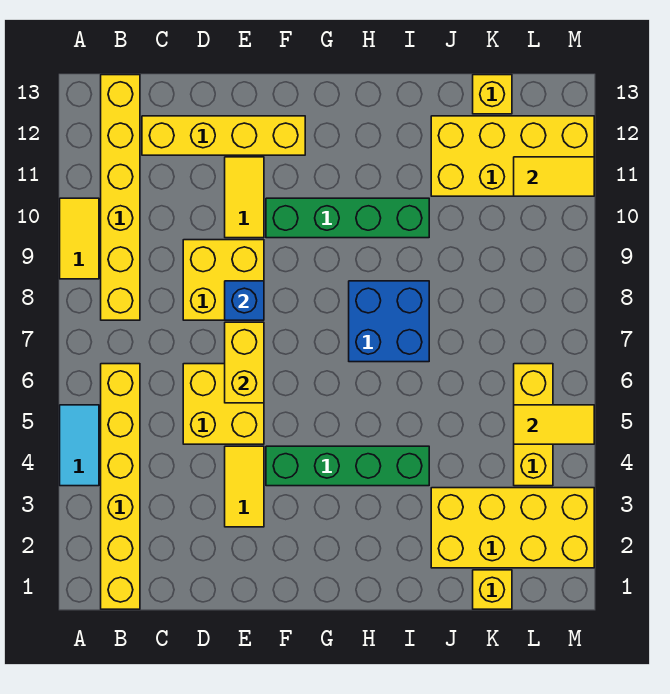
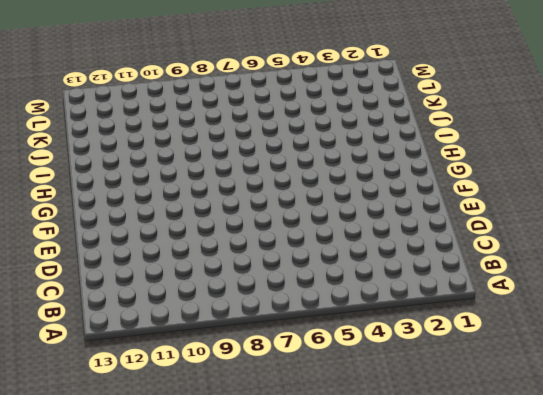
none -> cyan 1x2 tile [60,405,99,486]
none -> yellow 1x2 tile [60,198,99,279]
none -> yellow 1x6 brick [101,364,140,609]

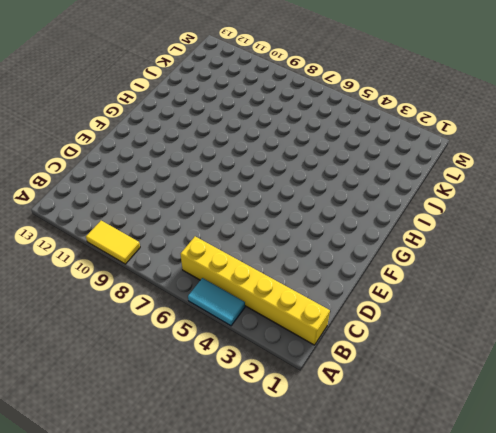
none -> yellow 1x6 brick [101,75,140,320]
none -> yellow 1x4 brick [142,116,305,155]
none -> yellow 2x2 brick [183,364,264,444]

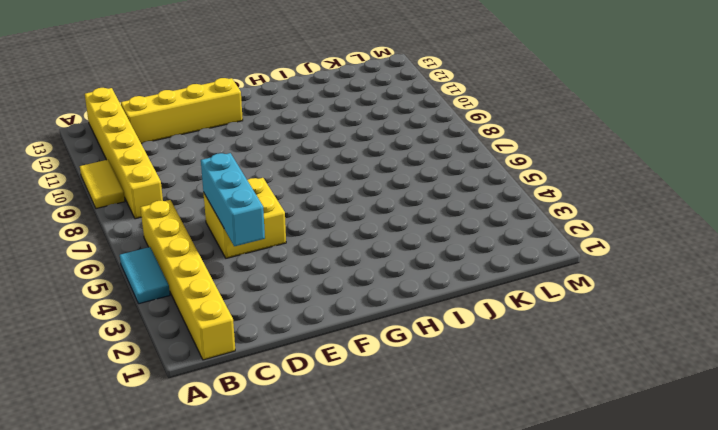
cyan 1x3 brick [201,153,265,246] -> none
none -> yellow 2x2 brick [183,240,264,320]
none -> yellow 1x2 tile [225,446,264,527]
none -> yellow 1x2 tile [225,157,264,238]

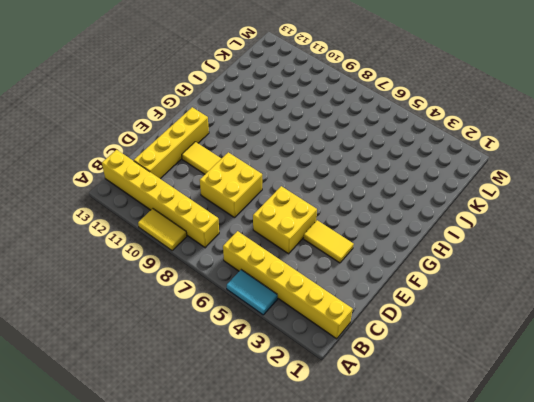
none -> green 1x4 brick [266,446,429,486]
none -> green 1x4 brick [266,198,429,238]
none -> blue 2x2 brick [349,281,429,362]

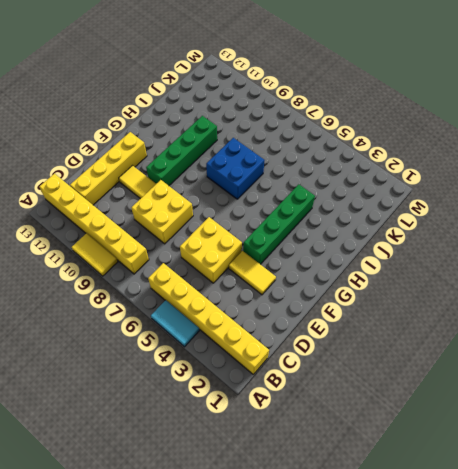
none -> yellow 2x4 brick [431,488,594,568]
none -> yellow 2x4 brick [431,116,594,196]
none -> yellow 1x1 brick [473,570,512,609]

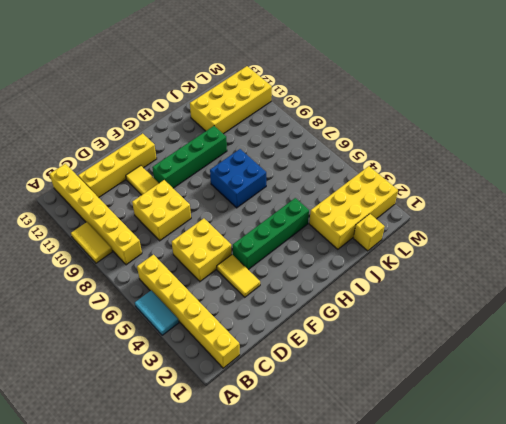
none -> yellow 1x1 brick [473,75,512,114]
none -> yellow 1x3 brick [514,364,553,486]
none -> yellow 1x2 brick [225,322,264,403]

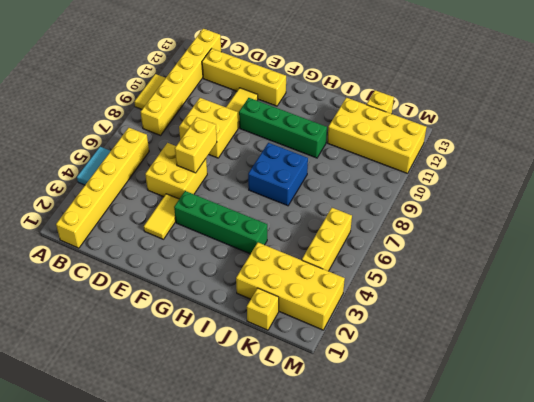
none -> blue 1x1 brick [225,281,264,320]
none -> yellow 1x2 tile [514,405,594,444]
none -> yellow 1x2 tile [514,157,594,196]

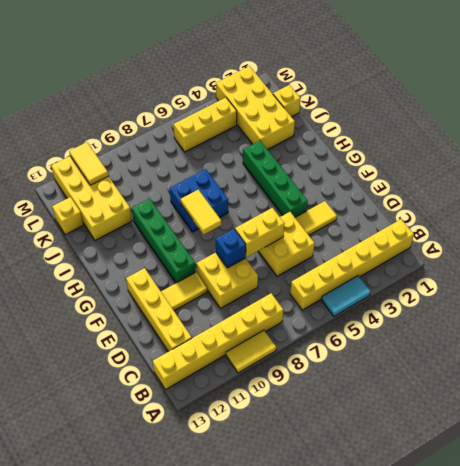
yellow 1x2 tile [181,190,222,235] -> yellow 1x2 tile moved to [514,405,594,444]

